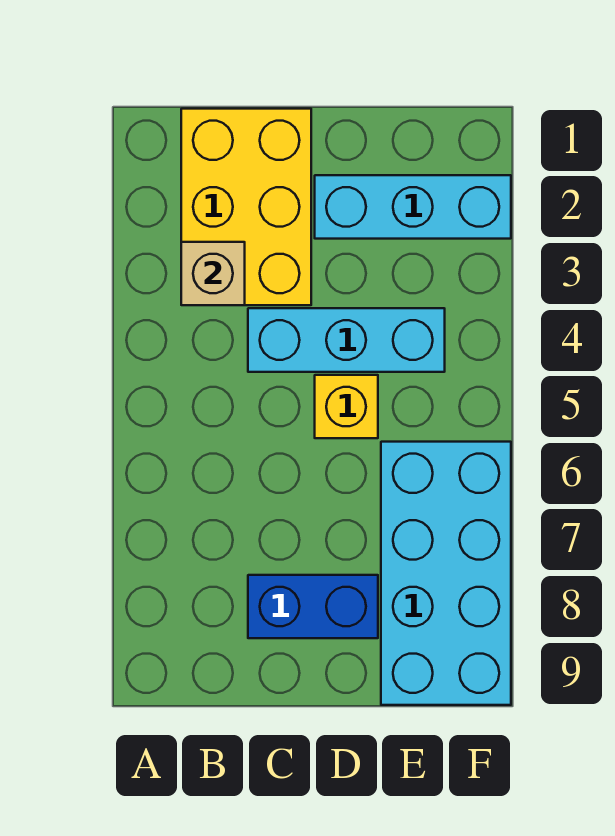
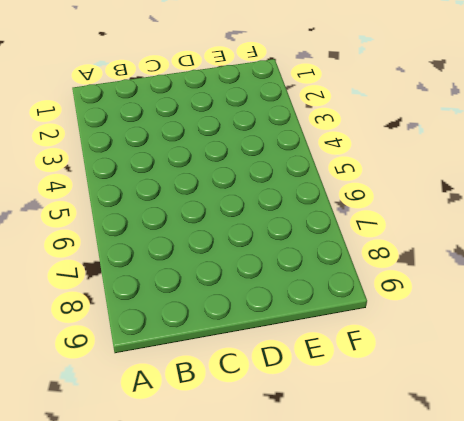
none -> yellow 2x3 brick [181,109,311,305]
none -> cyan 1x3 brick [248,308,445,372]

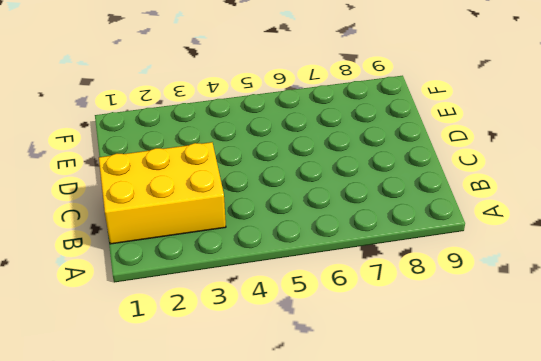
none -> cyan 1x3 brick [248,308,445,372]
none -> blue 1x2 brick [248,575,378,638]

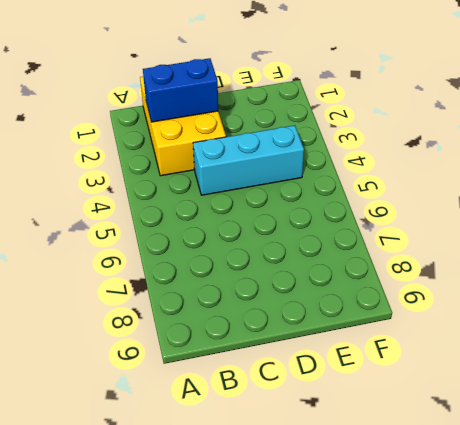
blue 1x2 brick [143,58,218,122] -> blue 1x2 brick moved to [248,575,378,638]
none -> cyan 1x3 brick [315,175,511,239]
none -> yellow 1x1 brick [315,375,378,438]

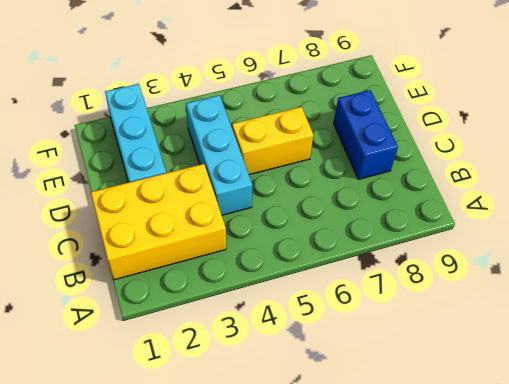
yellow 1x2 brick [232,107,313,175] -> yellow 1x1 brick [315,375,378,438]
none -> cyan 2x4 brick [381,442,511,705]
none -> tan 1x1 brick [181,242,245,305]

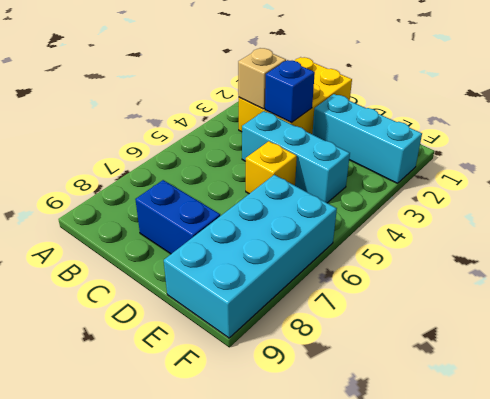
blue 1x1 brick [265,60,315,123] -> none

